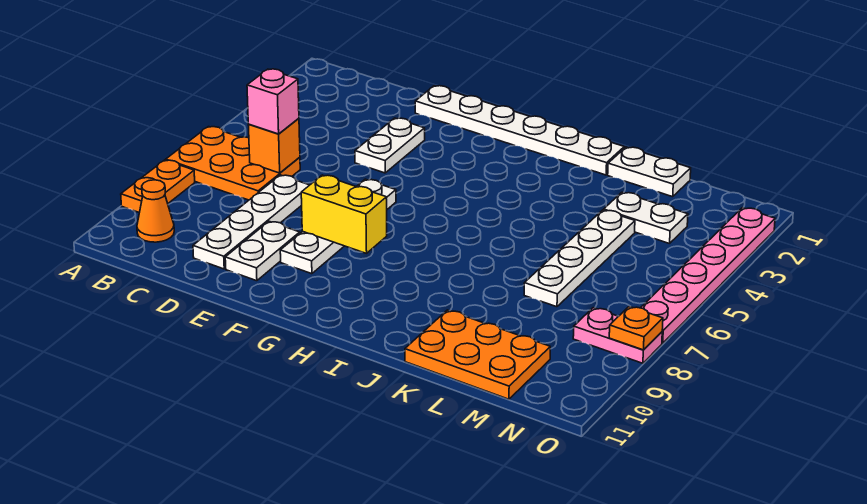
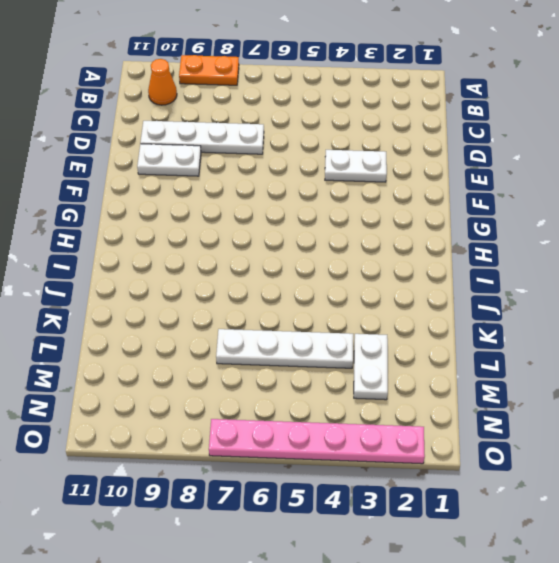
none -> orange 2x3 plate [166,127,300,200]
none -> white 1x6 plate [415,86,624,175]
none -> white 1x4 plate [280,179,396,274]

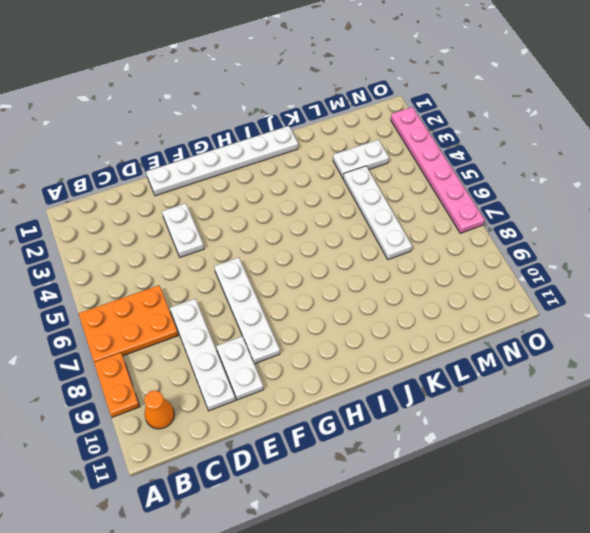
none -> white 1x2 plate [608,147,691,197]
none -> orange 2x3 plate [405,310,550,399]
none -> pink 1x2 plate [573,308,662,363]

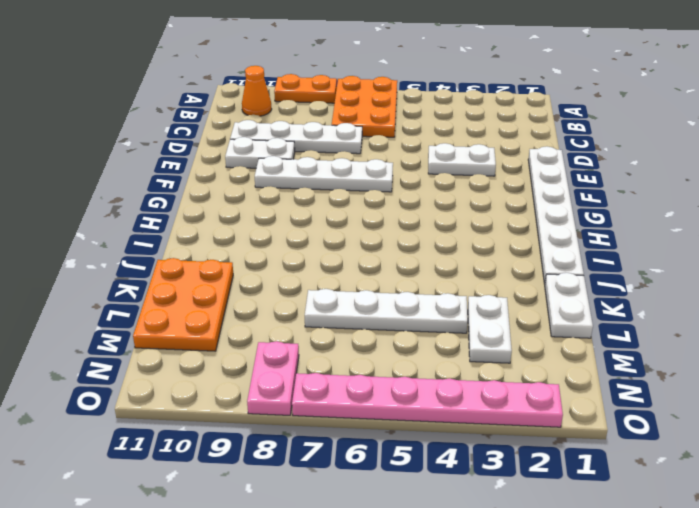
none -> orange 1x1 brick [248,118,300,173]
none -> yellow 1x2 brick [301,175,387,253]
none -> orange 1x1 plate [609,307,663,350]

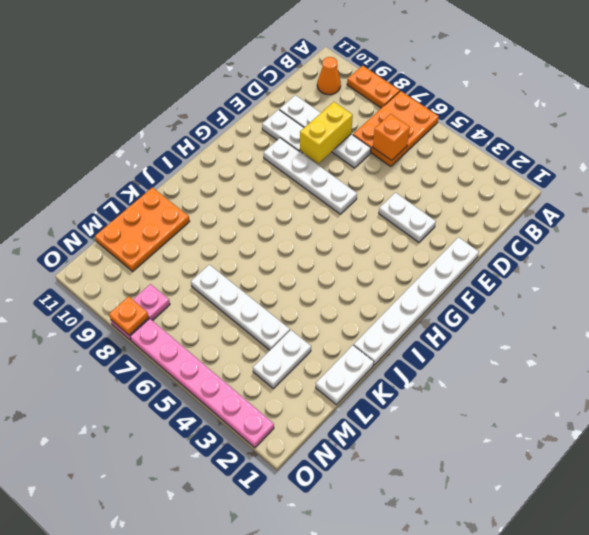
yellow 1x2 brick [300,102,353,163] -> yellow 1x2 brick moved to [301,175,387,253]
none -> pink 1x1 brick [247,69,299,134]

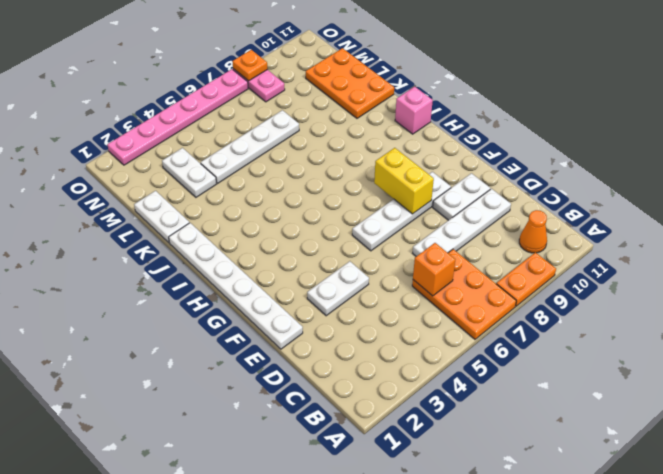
pink 1x1 brick [395,87,433,134] -> pink 1x1 brick moved to [247,69,299,134]

